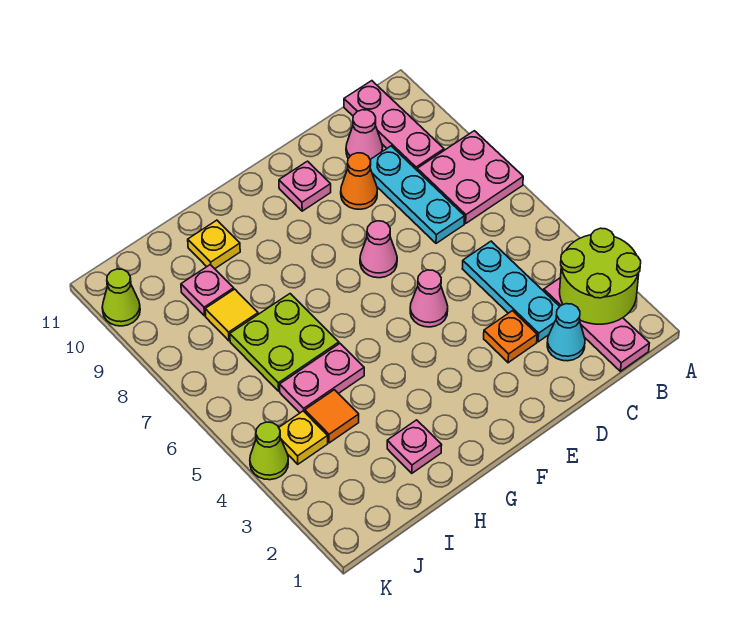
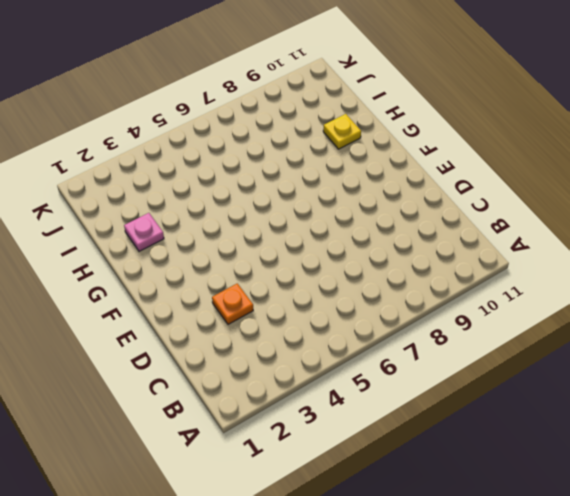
none -> pink 2x2 plate [417,131,523,223]
none -> pink 1x3 plate [544,278,649,371]
none -> pink 1x3 plate [344,81,444,170]

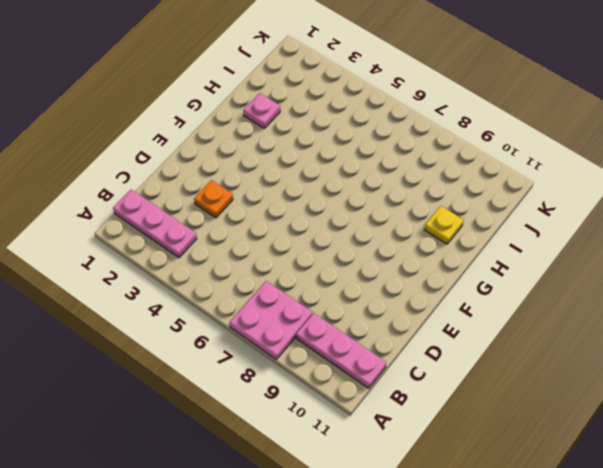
none -> cyan 1x1 cone [547,304,585,361]
none -> cyan 1x3 plate [462,241,560,342]
none -> cyan 1x3 plate [370,146,465,243]

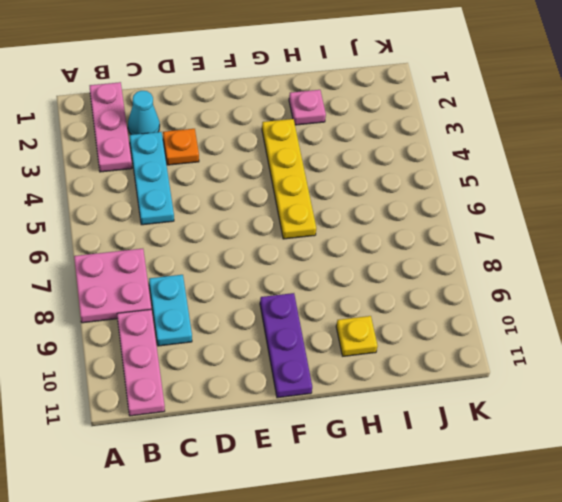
cyan 1x2 plate [149,275,192,346] -> cyan 1x3 plate [370,146,465,243]
purple 1x3 plate [260,293,312,398] -> none
yellow 1x4 plate [262,119,316,239] -> none
none -> pink 1x1 cone [346,110,383,159]
none -> orange 1x1 cone [341,153,377,209]
none -> pink 1x1 cone [410,270,448,327]

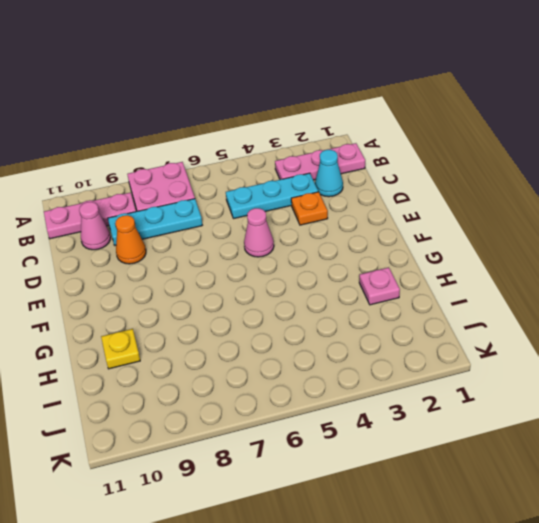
none -> pink 1x1 cone [360,221,397,278]
none -> pink 1x1 plate [279,161,331,211]
none -> pink 1x2 plate [280,344,364,413]

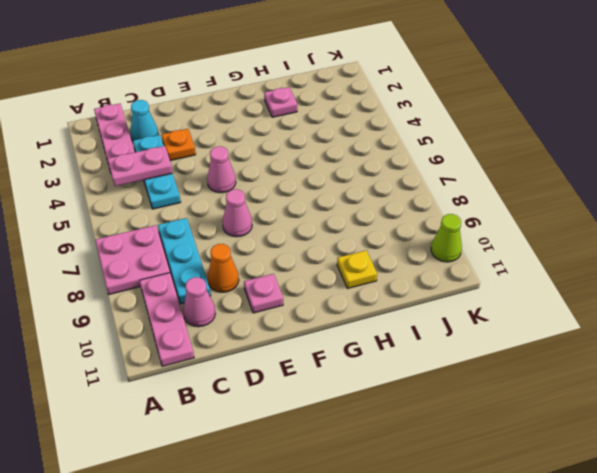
pink 1x2 plate [108,146,173,186] -> pink 1x2 plate moved to [280,344,364,413]
none -> lime 2x2 plate [230,294,339,391]
none -> orange 1x1 tile [305,390,359,443]
none -> yellow 1x1 tile [205,289,258,341]

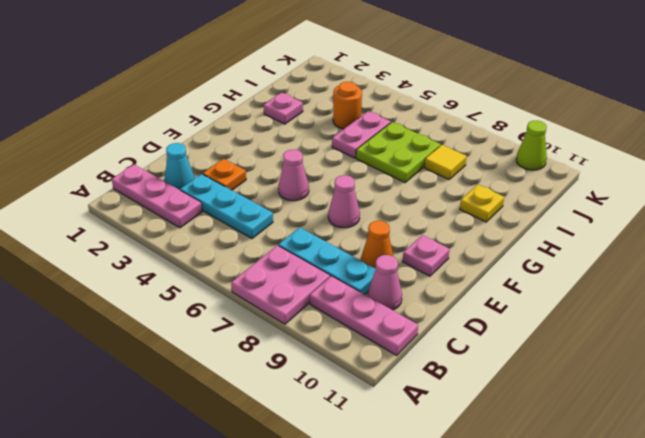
orange 1x1 round brick [333,82,362,129] -> orange 1x1 tile [305,390,359,443]
none -> pink 1x1 plate [181,265,234,316]
none -> yellow 1x1 plate [279,411,328,464]
none -> lime 1x1 cone [250,422,288,480]

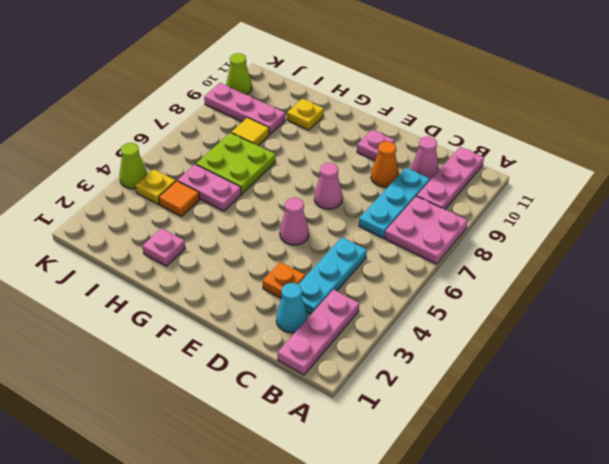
pink 1x3 plate [204,83,285,135] -> pink 1x1 plate [181,265,234,316]
none -> lime 2x2 round brick [560,228,641,324]

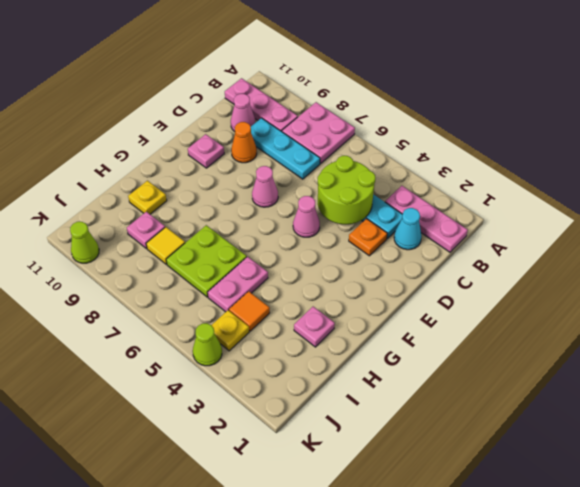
lime 2x2 round brick [318,156,375,224] -> lime 2x2 round brick moved to [560,228,641,324]

